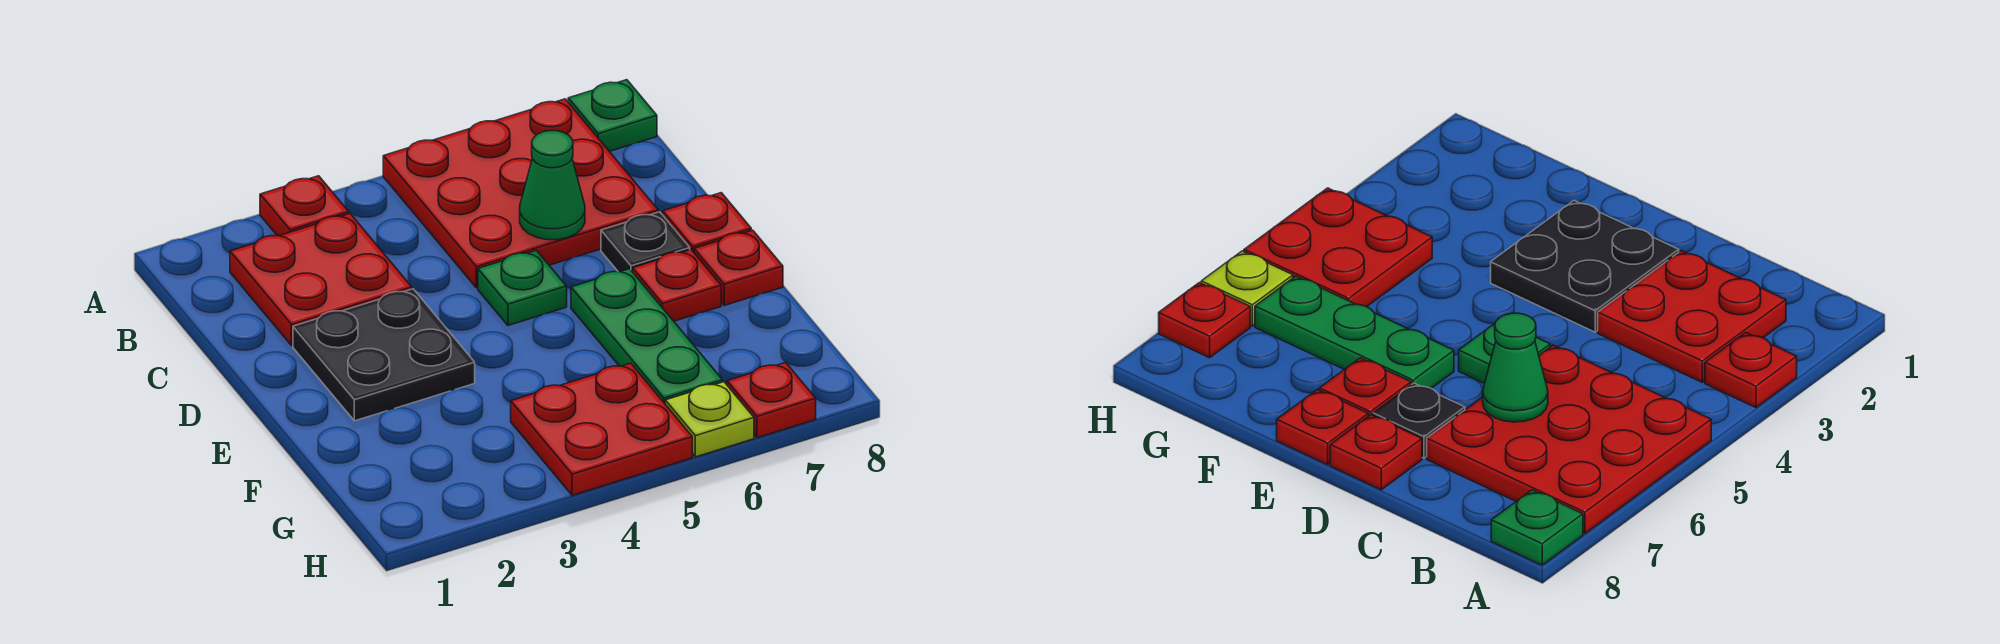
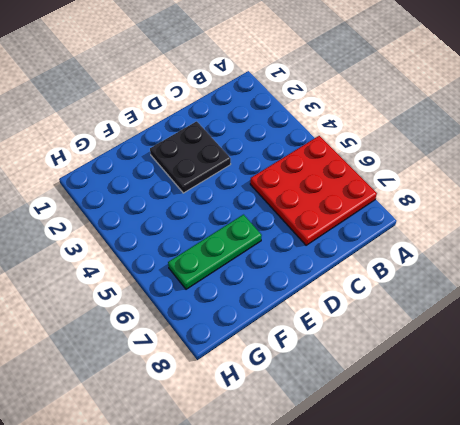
none -> red 1x1 plate [260,176,349,236]
none -> green 1x1 plate [568,80,657,151]
none -> red 2x2 plate [230,214,412,346]

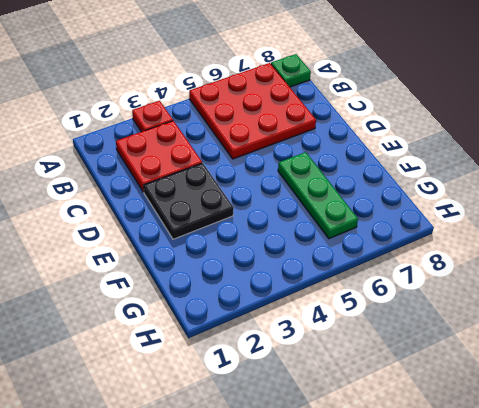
none -> green 1x1 plate [478,250,567,325]
none -> black 1x1 plate [601,212,690,272]
none -> red 1x1 plate [663,193,751,252]

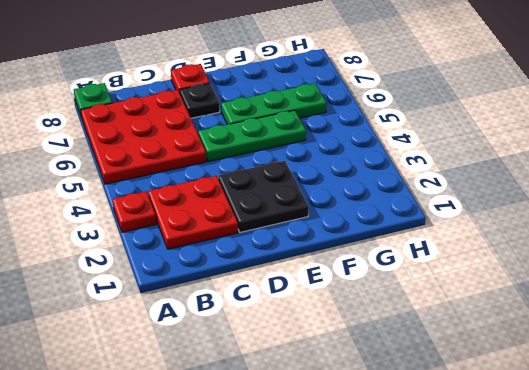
green 1x3 plate [198,110,306,162] -> green 1x1 plate [478,250,567,325]
none -> red 1x1 plate [633,250,721,321]
none -> red 1x1 plate [694,230,783,305]
none -> red 2x2 plate [511,363,692,495]

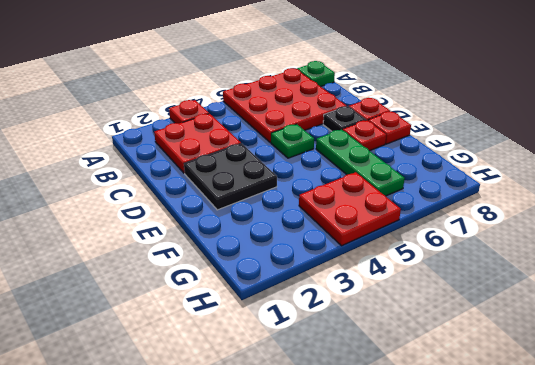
none -> lime 1x1 plate [665,382,754,457]
none -> red 1x1 plate [727,362,816,438]
none -> green 1x1 cone [520,131,585,240]

